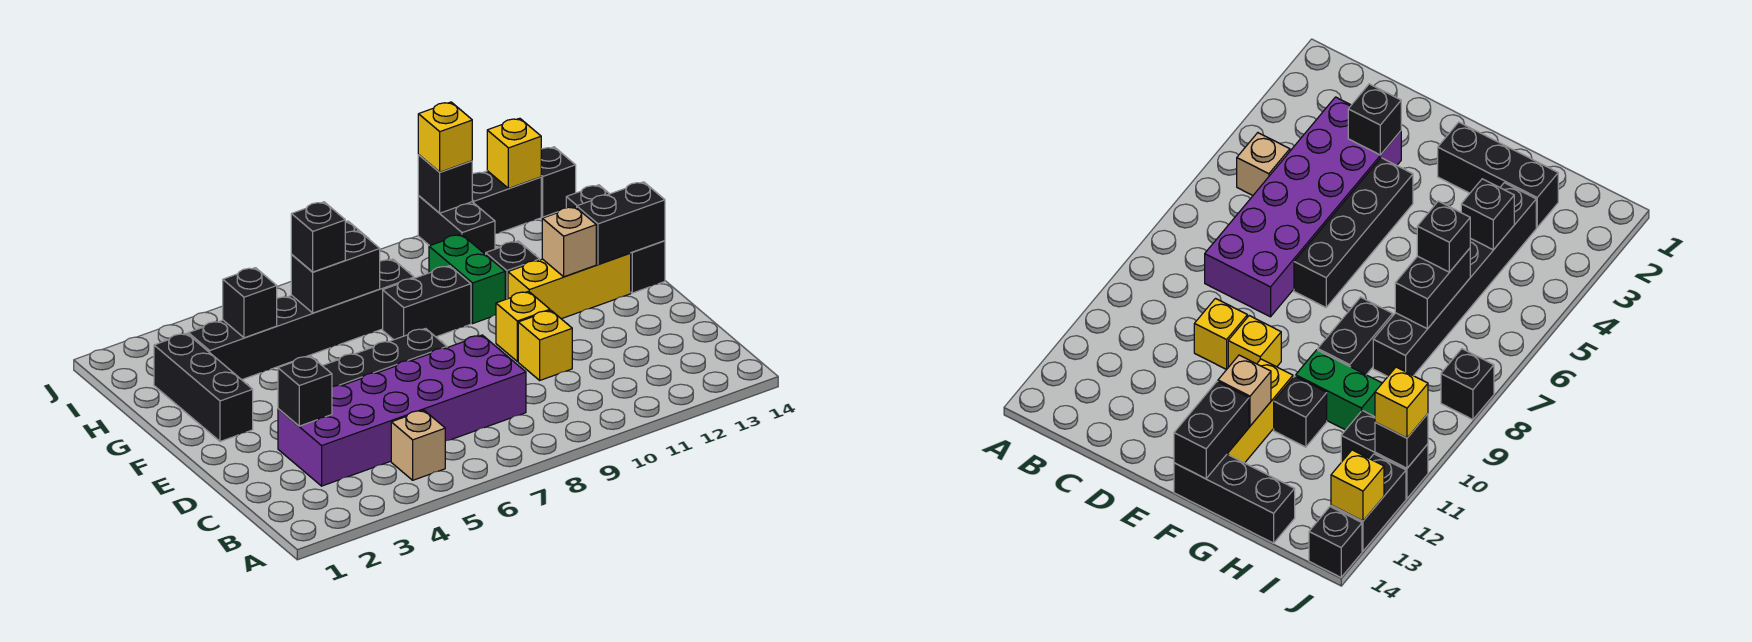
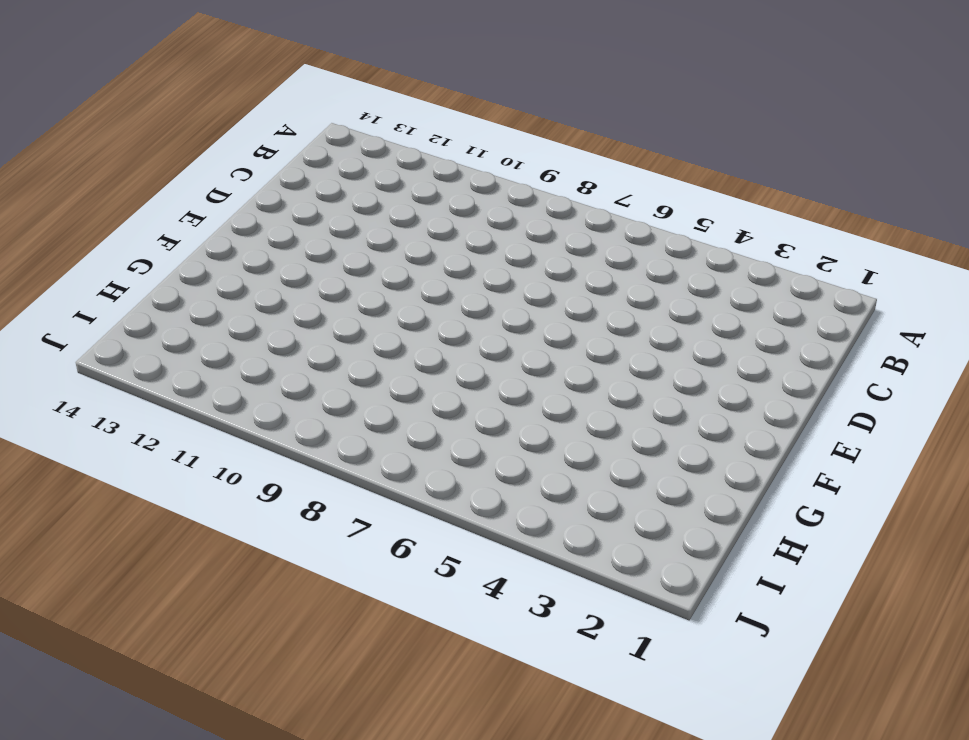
none -> tan 1x1 brick [391,410,445,480]
none -> purple 2x6 brick [278,335,526,486]
none -> yellow 1x1 brick [518,310,572,380]

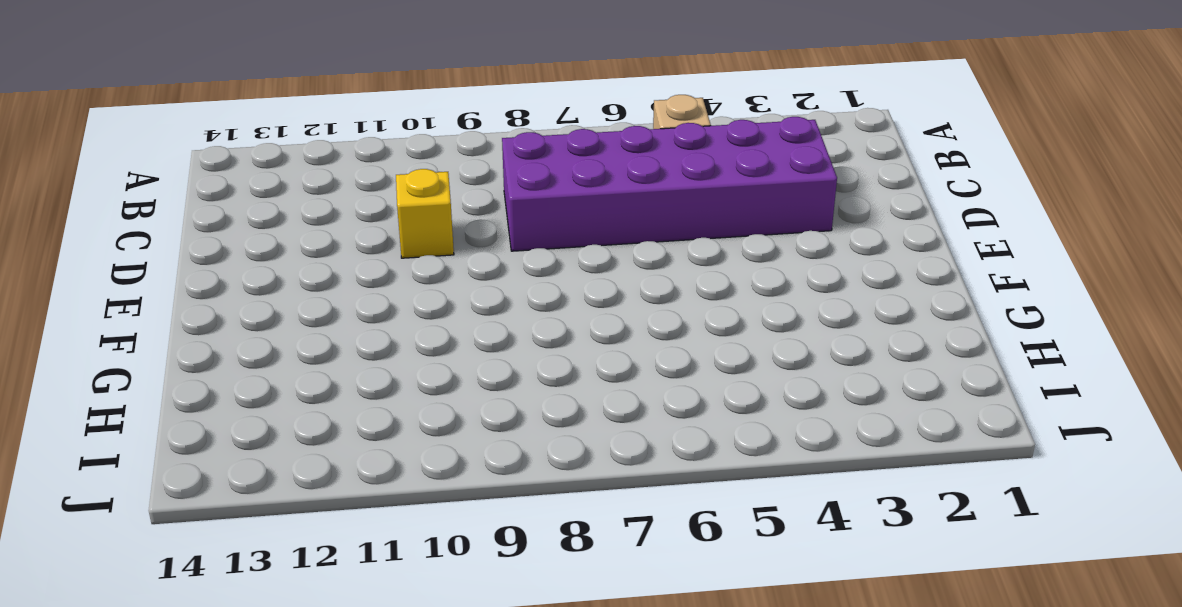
none -> black 1x4 brick [322,329,447,386]
none -> yellow 1x1 brick [496,291,550,361]
none -> black 1x3 brick [154,333,253,442]

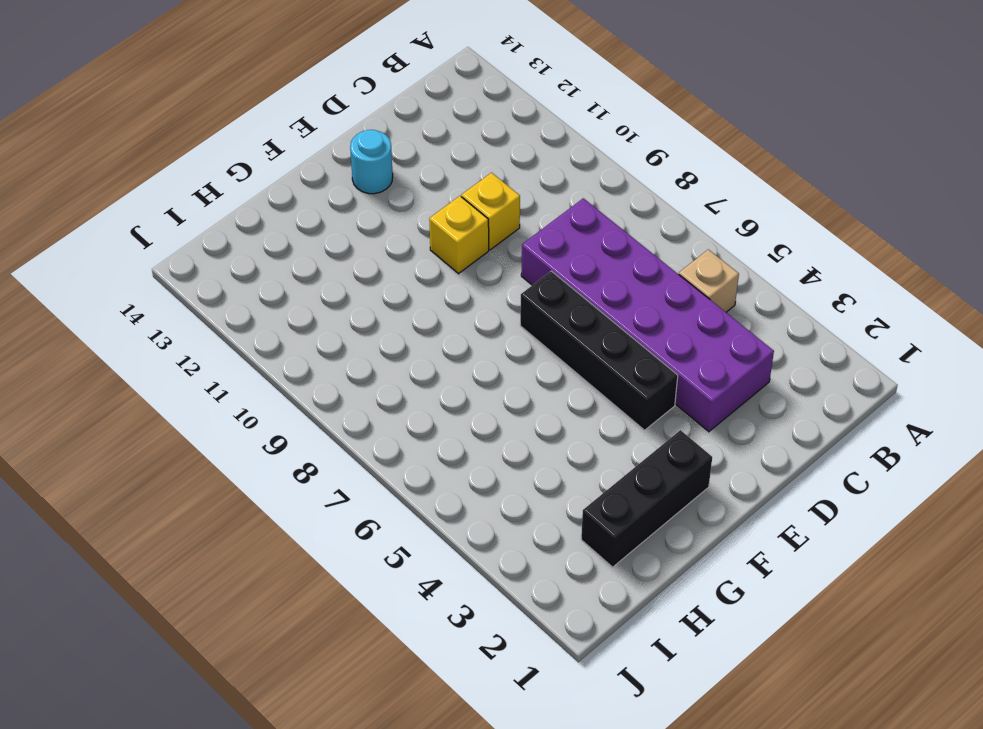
cyan 1x1 round brick [350,130,393,194] -> none
none -> yellow 1x3 brick [508,253,631,319]
none -> black 1x3 brick [566,185,665,293]
none -> black 1x2 brick [383,266,471,340]

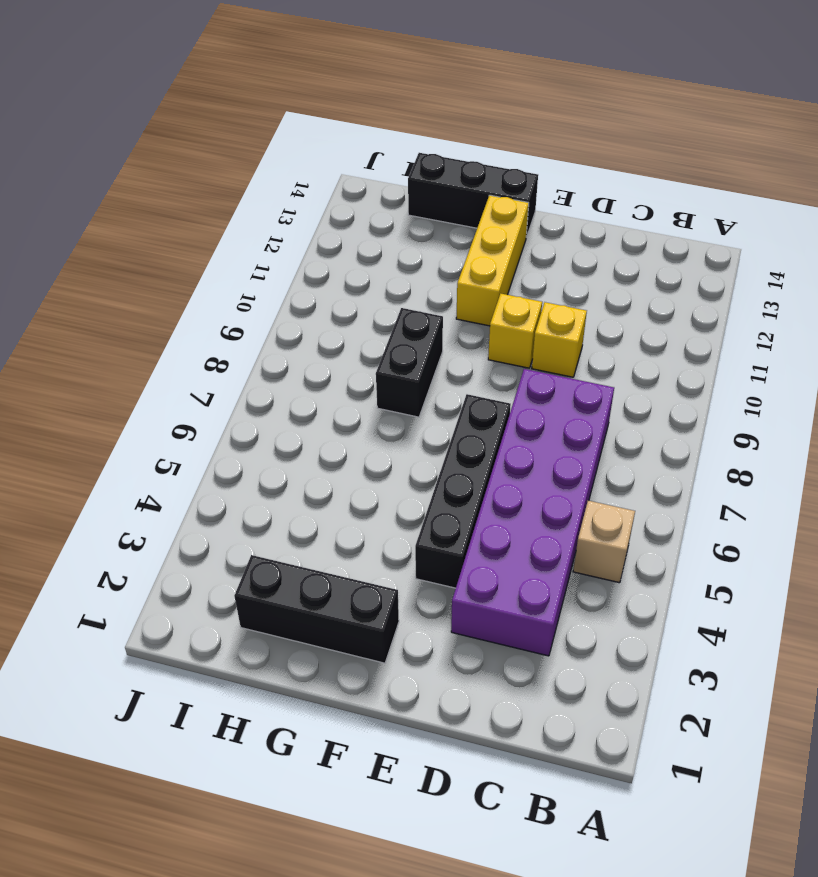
none -> green 1x2 brick [429,234,505,323]
none -> black 1x1 brick [486,241,540,299]
none -> black 1x6 brick [188,259,414,380]

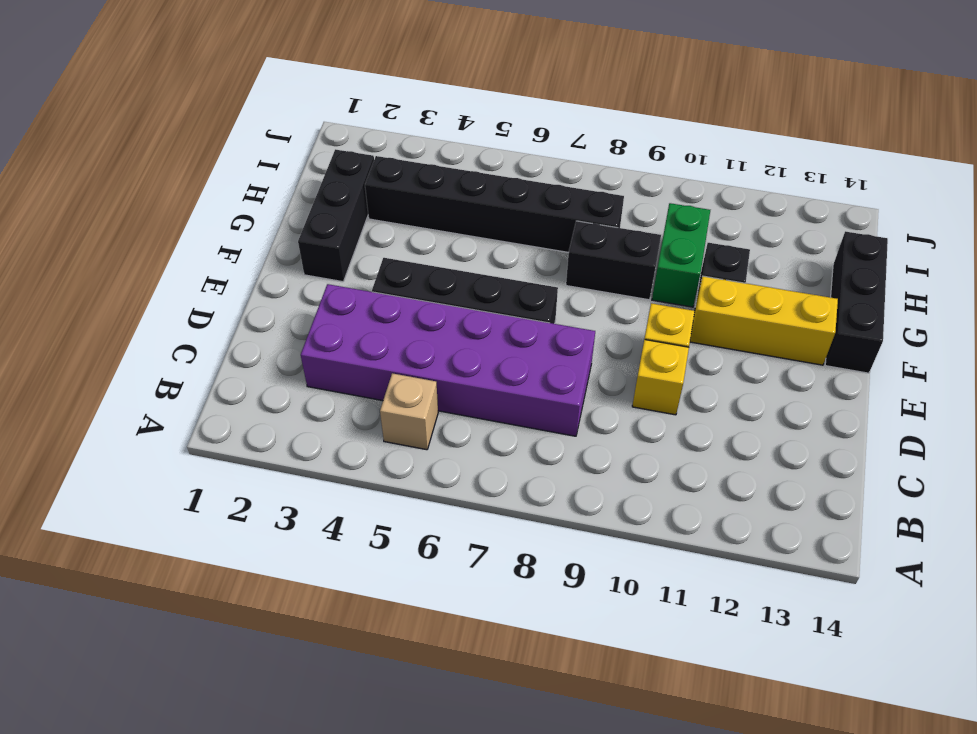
none -> black 1x2 brick [418,196,495,255]
none -> black 1x1 brick [1441,349,1494,420]
none -> black 1x2 brick [472,171,541,233]

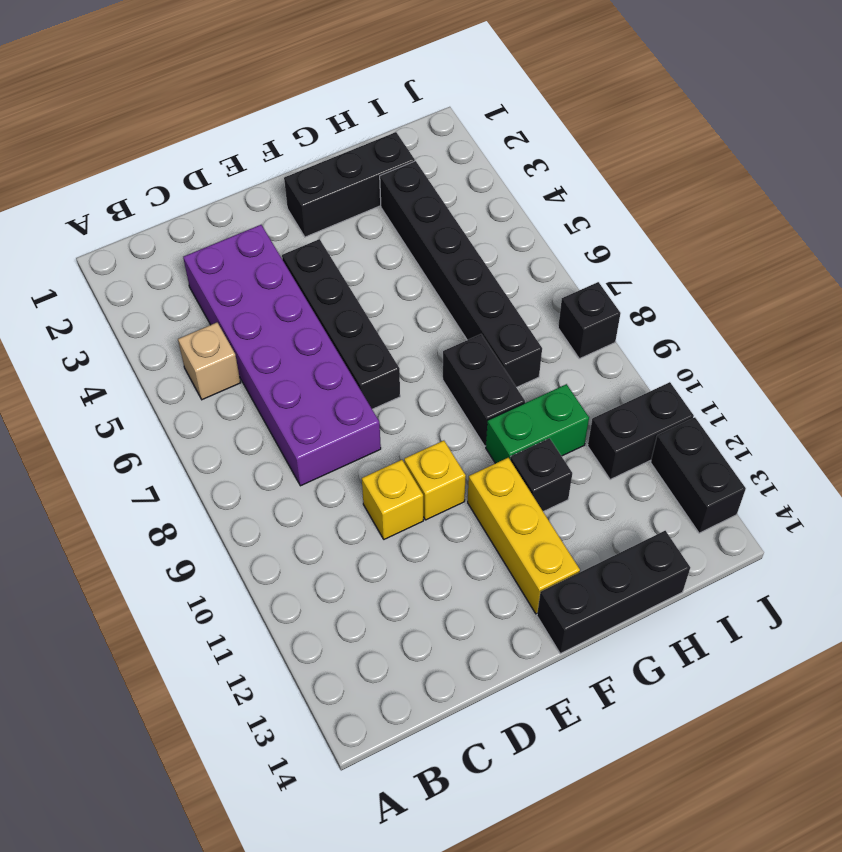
none -> black 1x1 brick [541,147,576,217]
none -> black 1x1 brick [278,356,332,426]
none -> tan 1x1 brick [542,207,596,277]

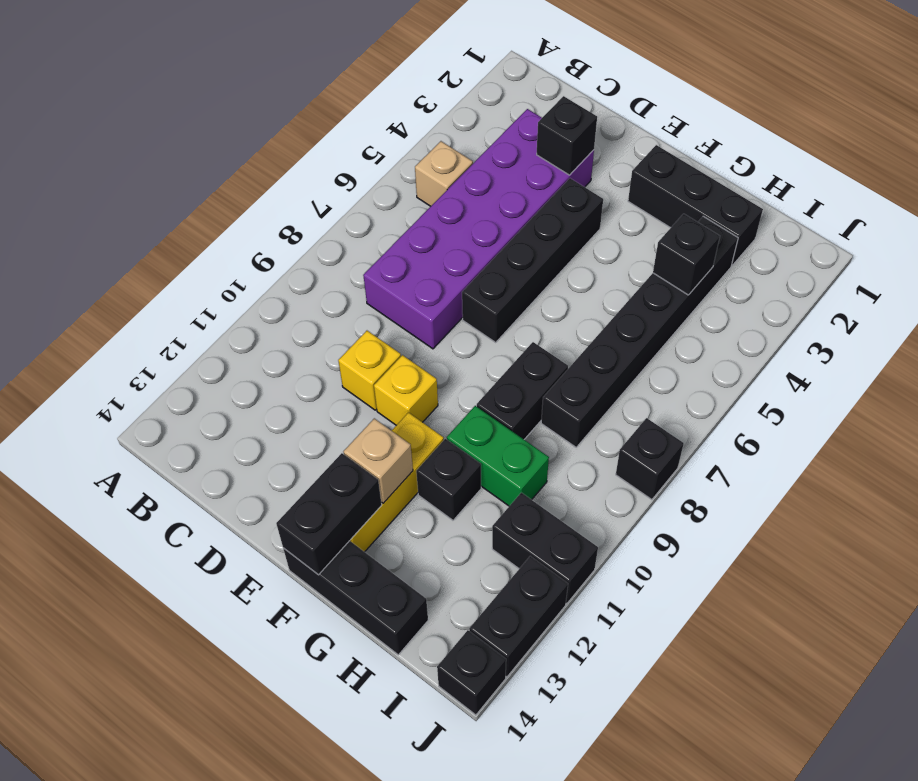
none -> black 1x2 brick [291,230,380,313]
none -> black 1x1 brick [418,155,472,213]
none -> yellow 1x1 brick [487,118,541,188]

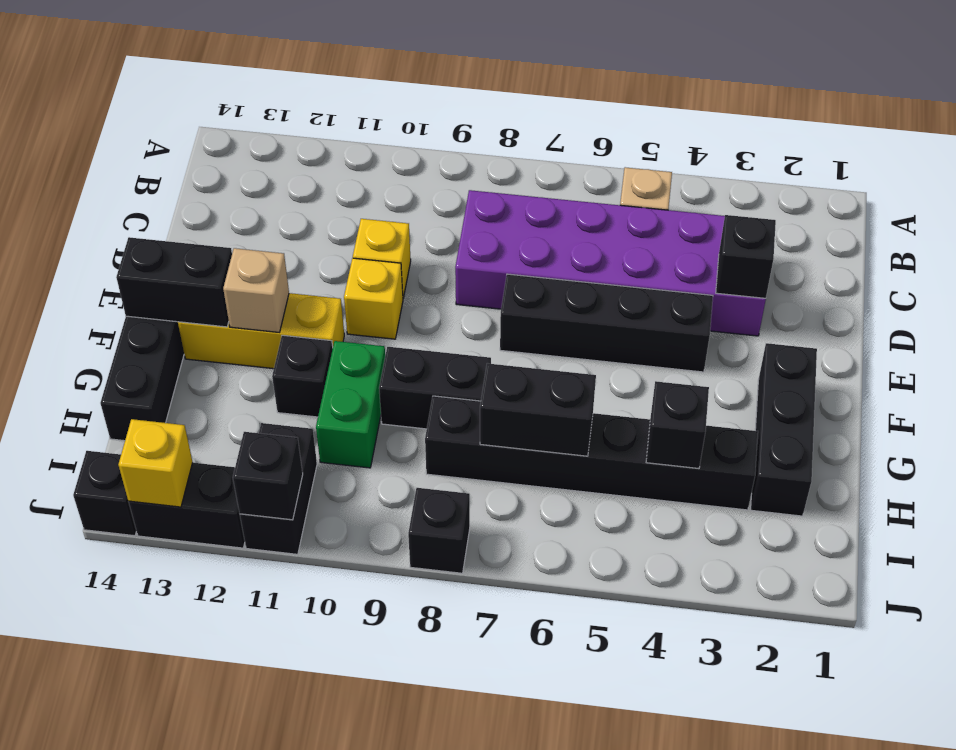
none -> black 1x1 brick [291,202,345,272]
none -> yellow 1x1 brick [418,102,472,172]

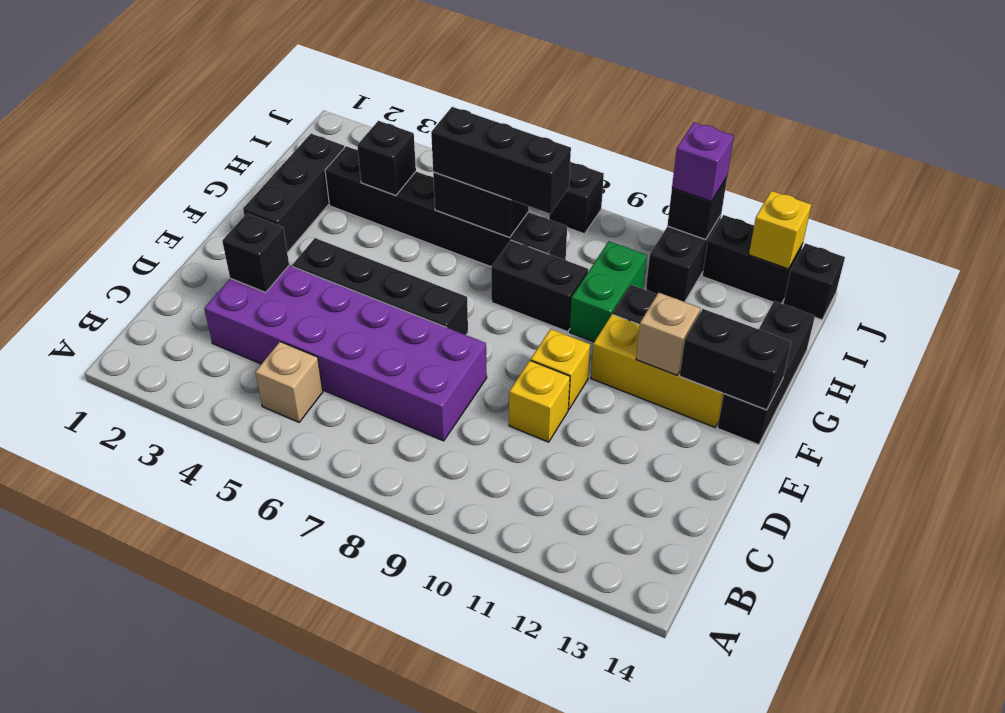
black 1x3 brick [431,107,571,214] -> black 1x1 brick [291,202,345,272]
purple 1x1 brick [672,123,734,201] -> yellow 1x1 brick [418,102,472,172]

